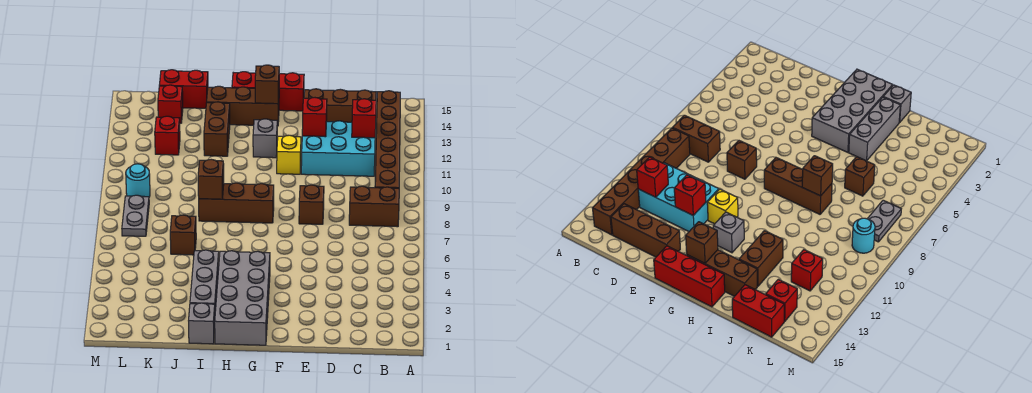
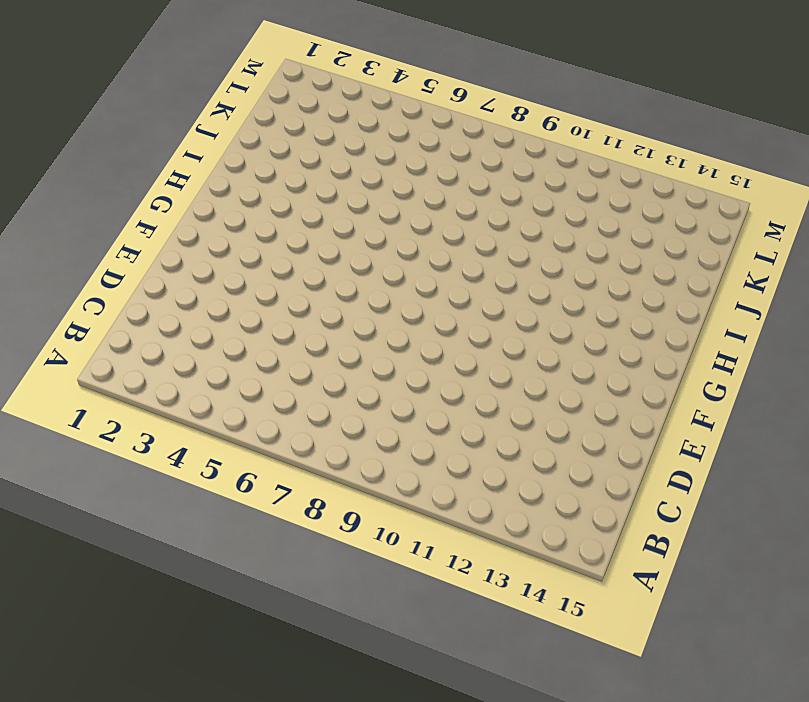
none -> brown 1x2 brick [349,186,399,227]
none -> brown 1x6 brick [375,91,400,188]
none -> cyan 2x3 brick [301,121,375,176]

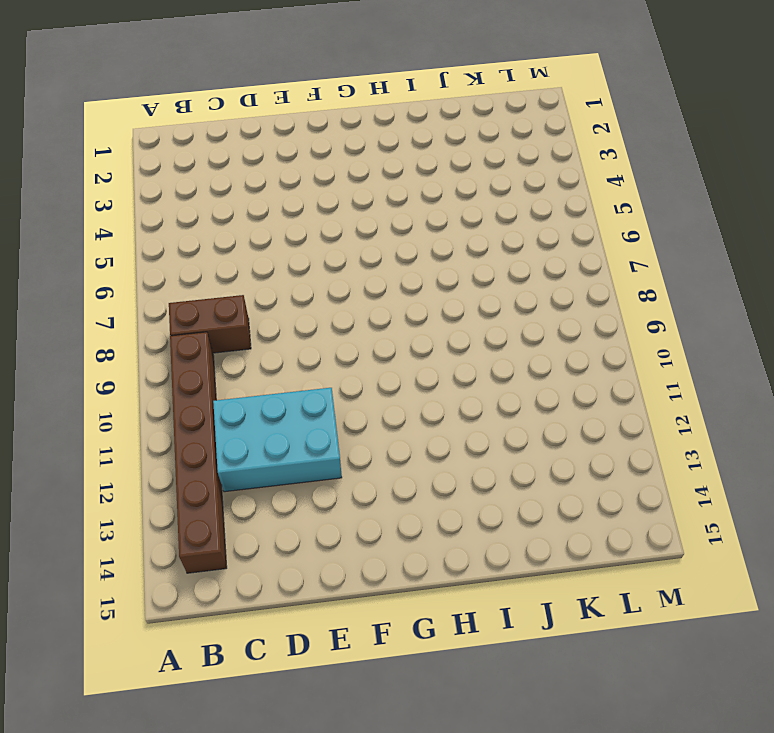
none -> brown 1x3 brick [304,89,376,122]
none -> brown 1x1 brick [299,185,324,224]
none -> yellow 1x1 brick [277,135,301,174]

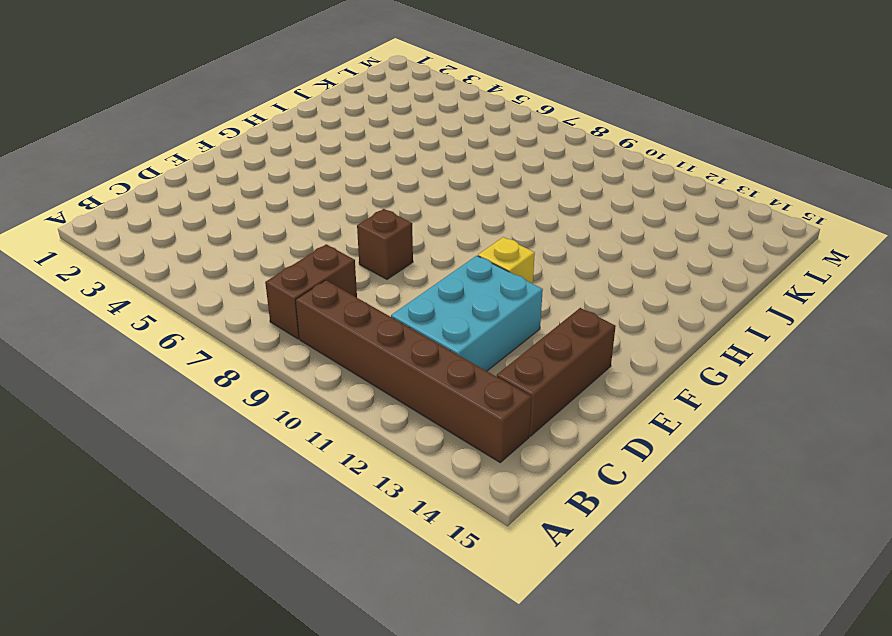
none -> red 1x3 brick [232,72,304,111]
none -> grey 2x4 brick [215,251,270,345]
none -> brown 1x3 brick [199,183,274,223]

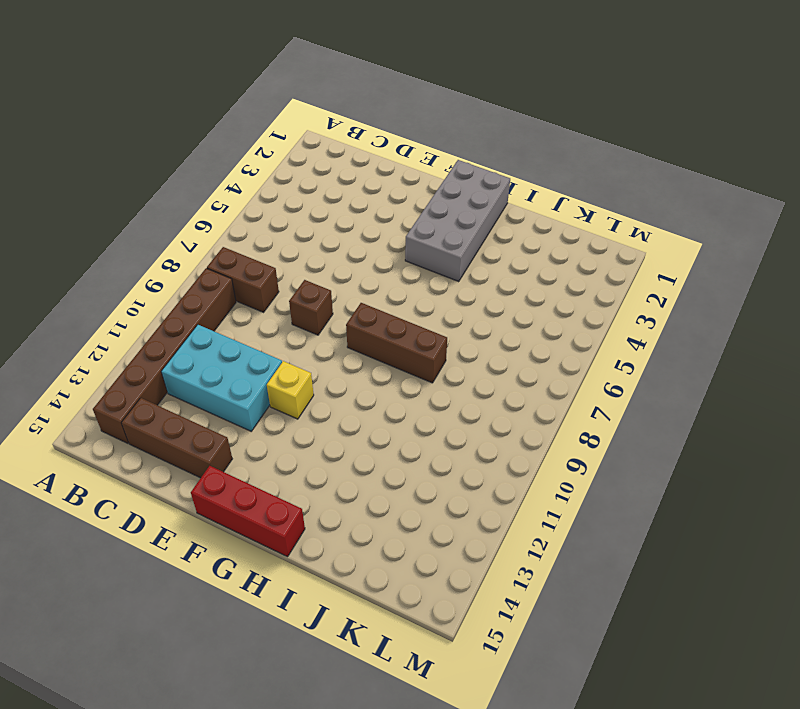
none -> grey 1x1 brick [253,119,277,158]
none -> brown 1x3 brick [207,86,279,126]
none -> grey 1x1 brick [189,303,215,344]

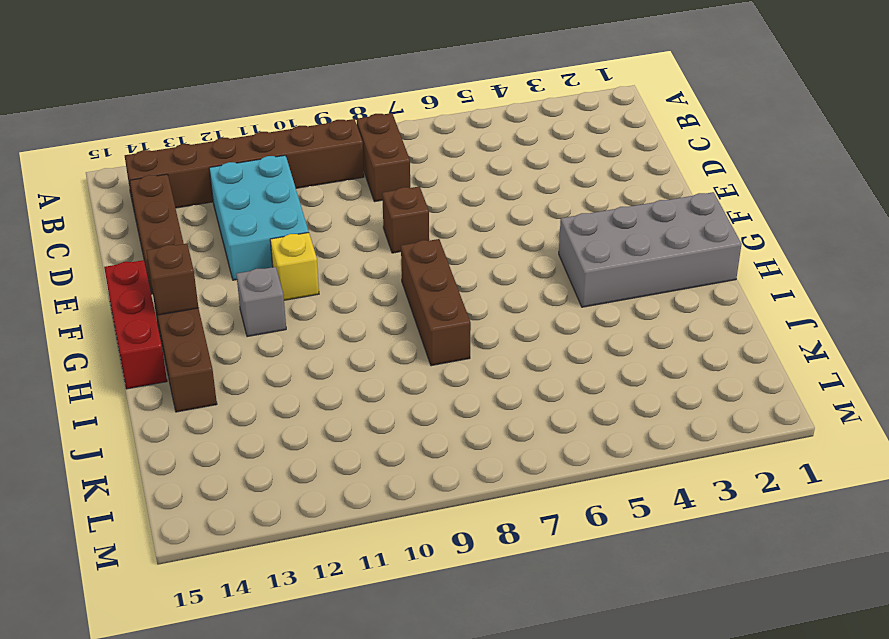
none -> grey 1x1 brick [189,303,215,344]
none -> grey 1x3 brick [190,250,219,311]
none -> brown 1x2 brick [204,102,230,156]

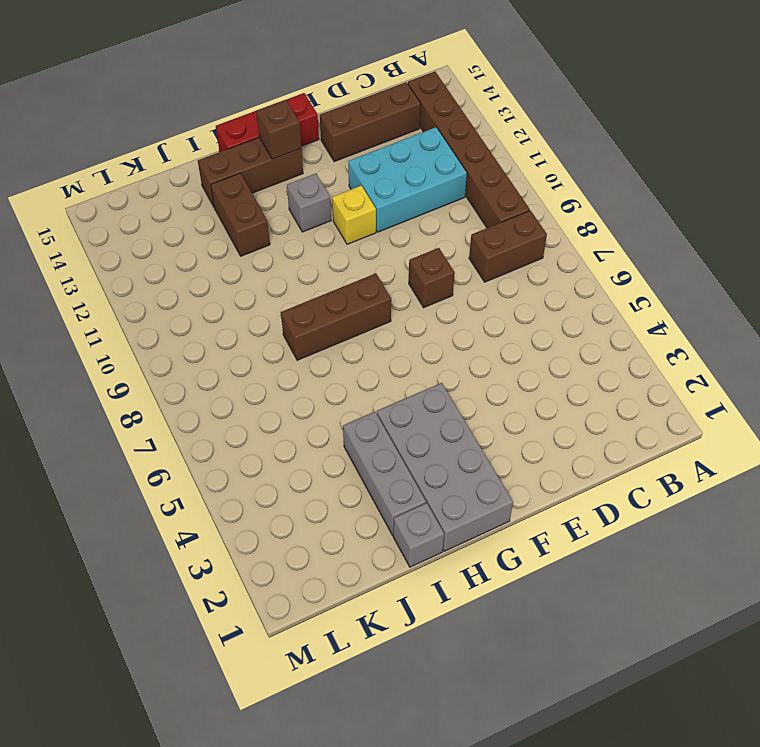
none -> brown 1x1 brick [170,215,196,255]
none -> red 1x2 brick [159,70,208,108]
none -> red 1x1 brick [155,116,180,155]

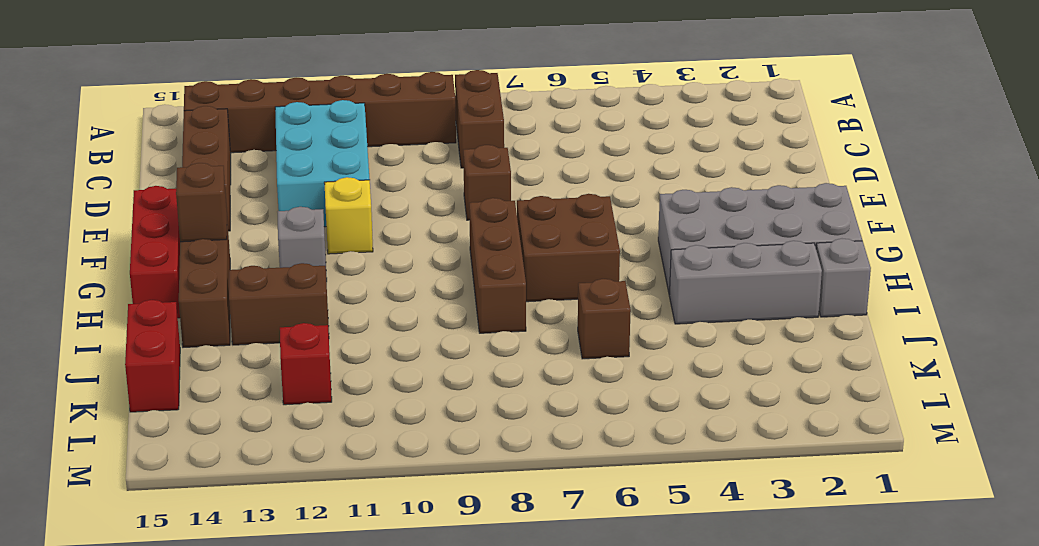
brown 2x2 brick [517,194,620,302] -> none
none -> red 1x1 brick [158,85,183,123]
none -> grey 1x2 plate [122,195,149,236]
none -> cyan 1x1 round brick [126,164,150,197]

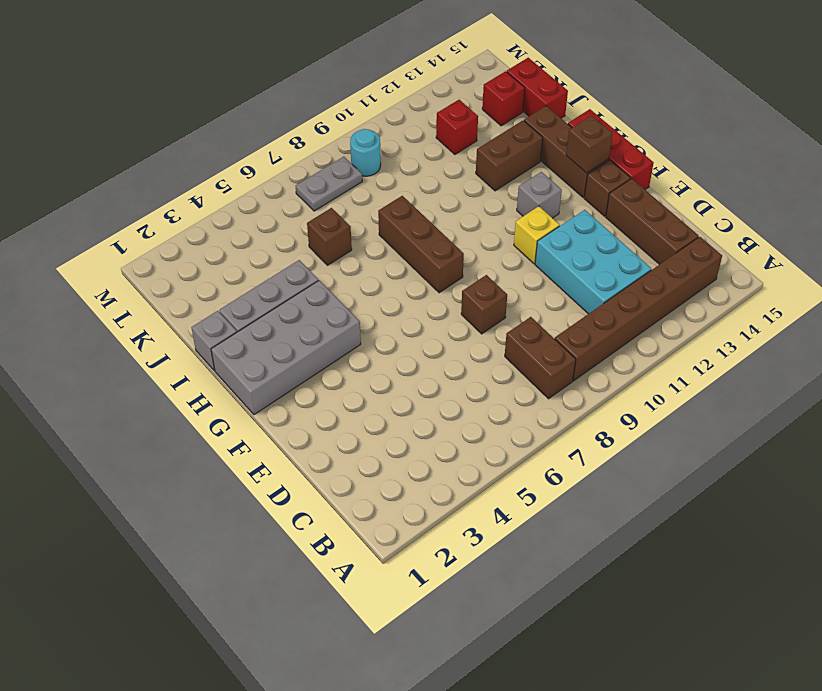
brown 1x1 brick [584,160,631,216] -> brown 1x1 brick moved to [198,159,224,199]
none -> red 1x1 brick [352,99,376,138]
none -> red 1x1 brick [302,98,327,137]

